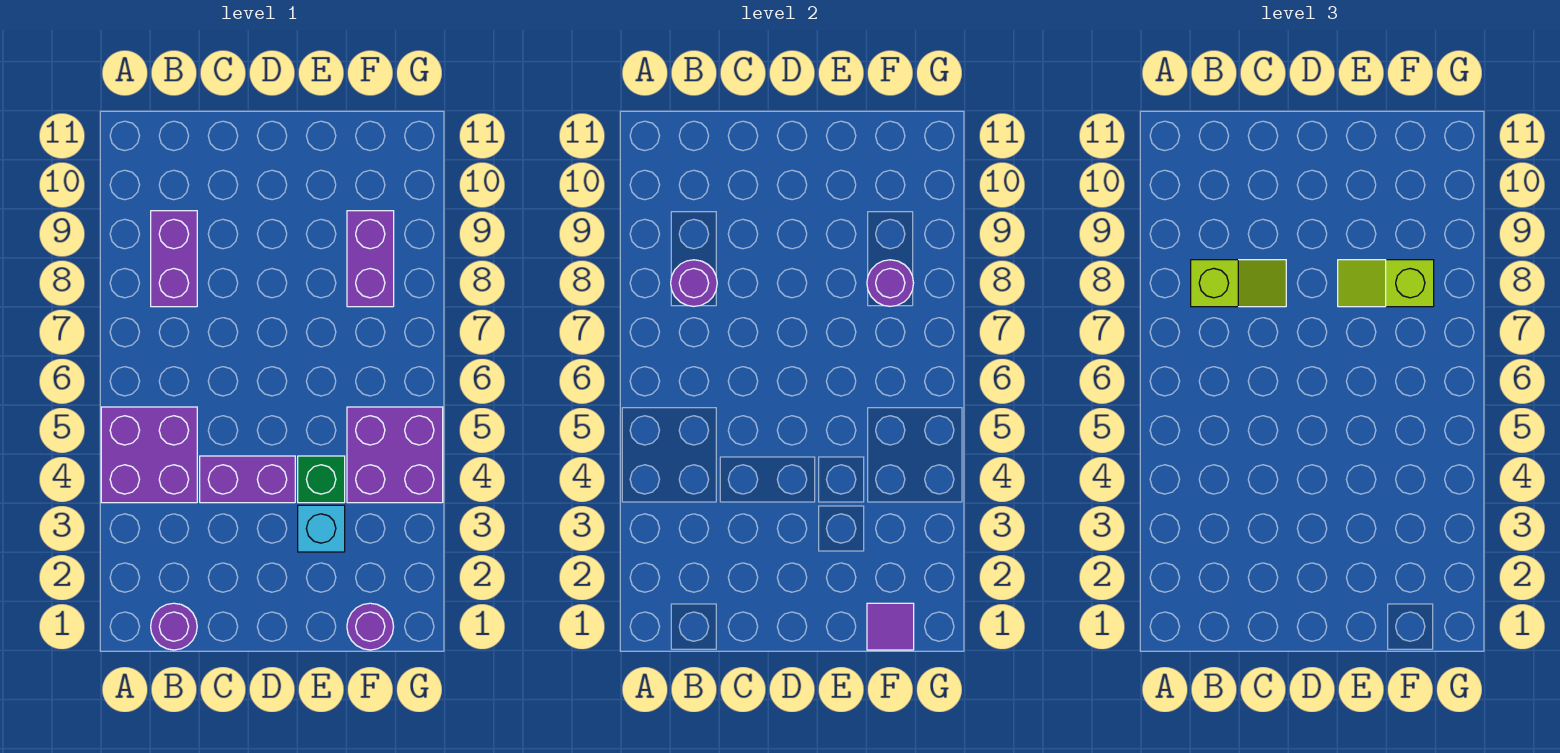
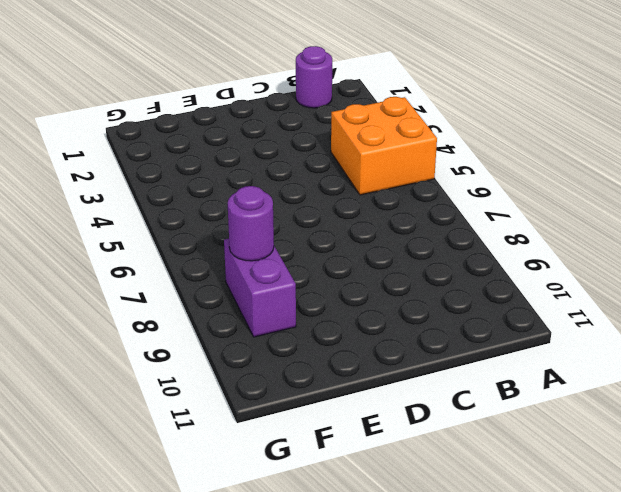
orange 2x2 brick [331,97,437,195] -> purple 2x2 brick [101,407,197,503]
none -> purple 1x2 brick [151,211,197,307]
none -> purple 1x2 brick [200,456,295,503]
none -> cyan 1x1 brick [298,505,345,552]

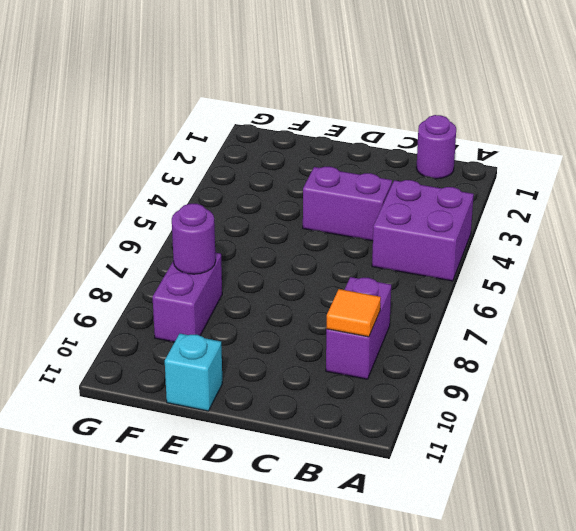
orange 1x1 tile [326,289,381,337] -> none
cyan 1x1 brick [165,334,222,411] -> cyan 1x1 brick moved to [298,505,345,552]
none -> green 1x1 brick [298,456,345,503]
none -> purple 1x1 round brick [347,603,394,650]
none -> purple 2x2 brick [347,407,443,503]

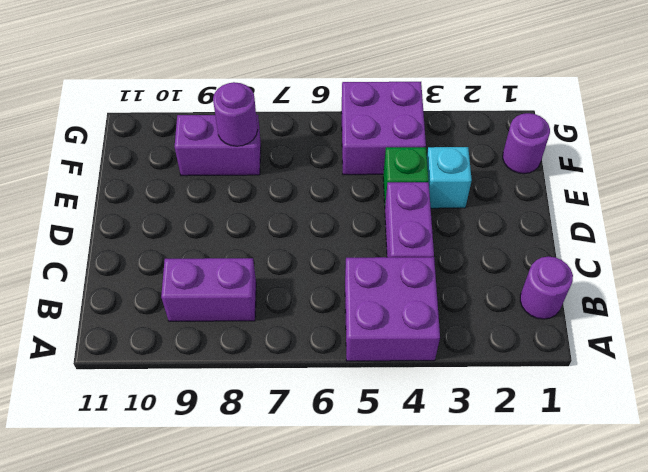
none -> purple 1x1 round brick [671,260,717,306]
none -> purple 1x1 tile [867,603,914,650]
none -> lime 1x2 slope [1191,260,1286,307]

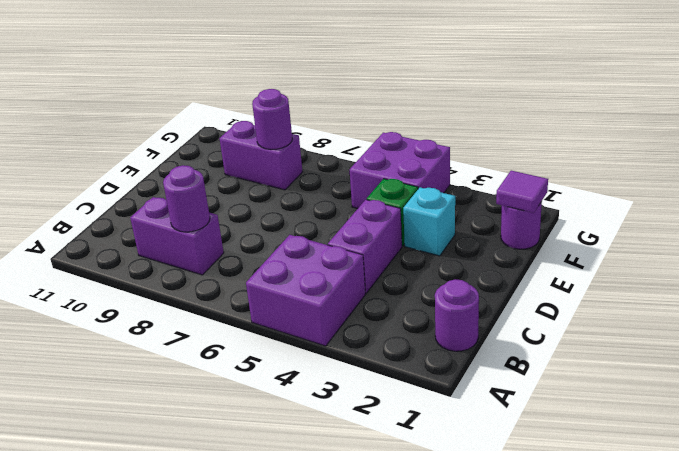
none -> lime 1x2 slope [1191,260,1286,307]
none -> lime 1x2 slope [1338,260,1434,307]

